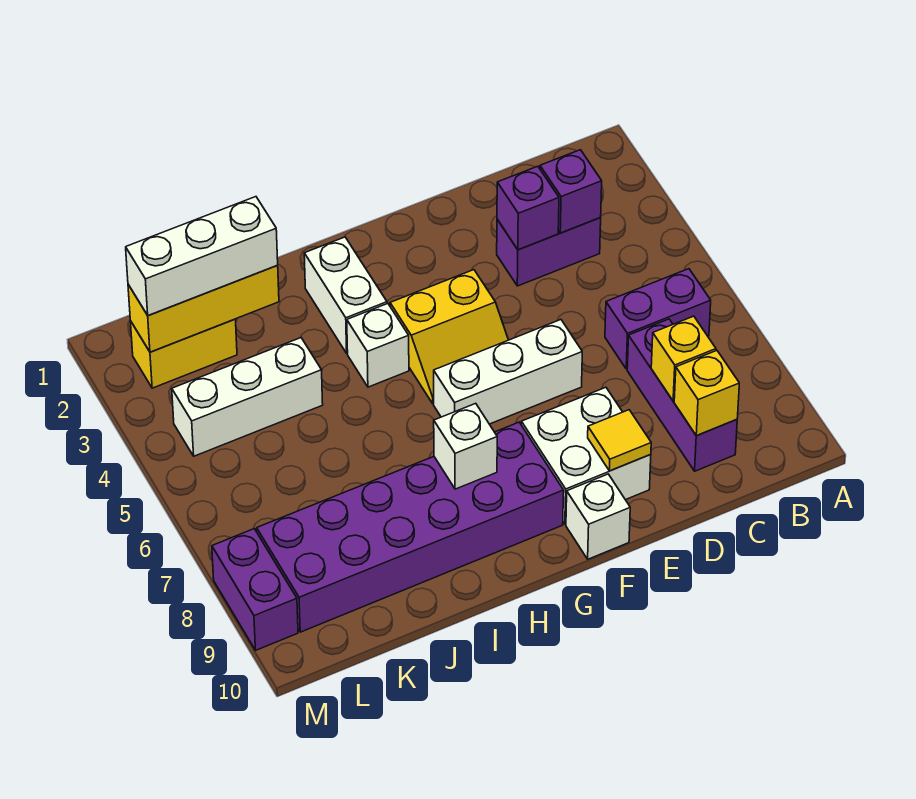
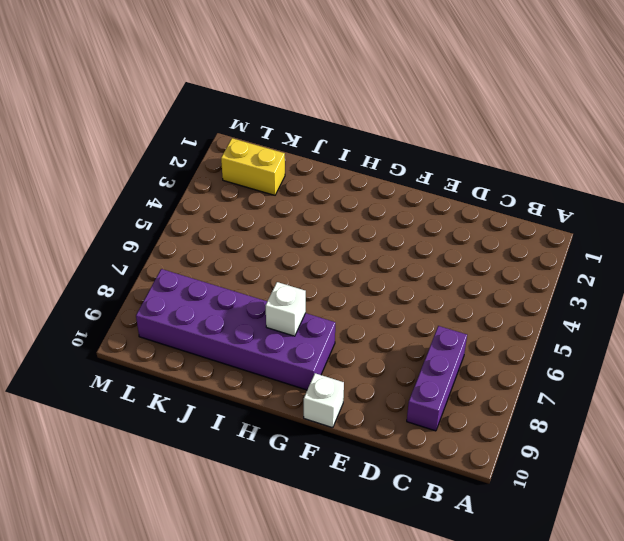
none -> purple 1x2 brick [605,269,711,369]
none -> purple 1x2 brick [497,218,601,286]
none -> white 1x3 brick [434,320,582,424]

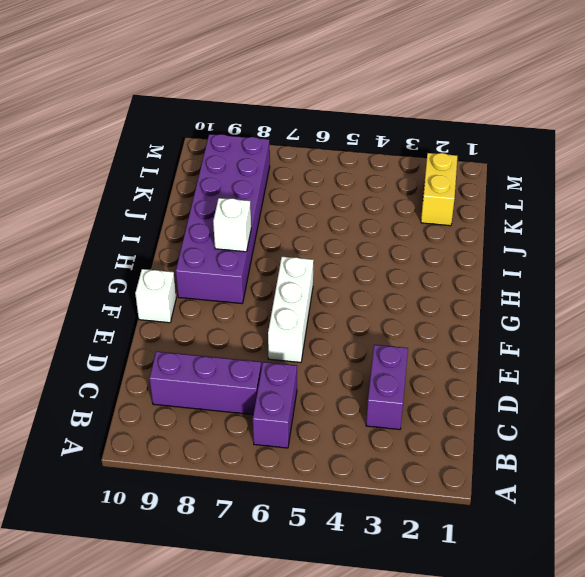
none -> white 2x2 brick [521,387,651,524]
none -> yellow 2x2 slope [390,270,508,404]
none -> white 1x2 brick [304,237,387,353]

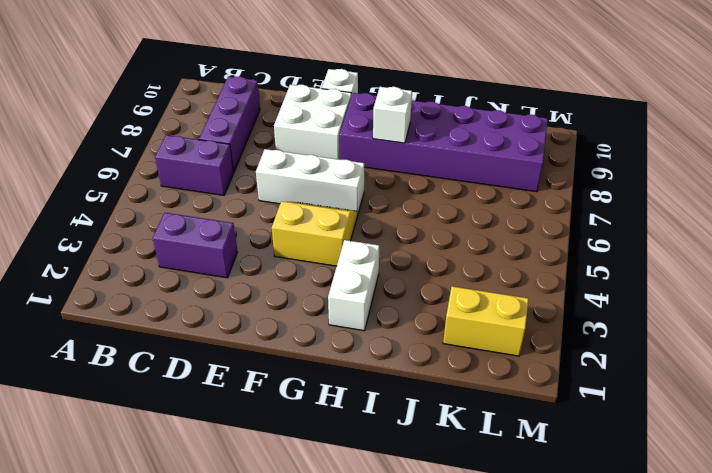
none -> white 1x1 brick [347,304,409,387]
none -> white 1x3 brick [172,338,323,456]
none -> purple 1x2 brick [212,529,298,650]

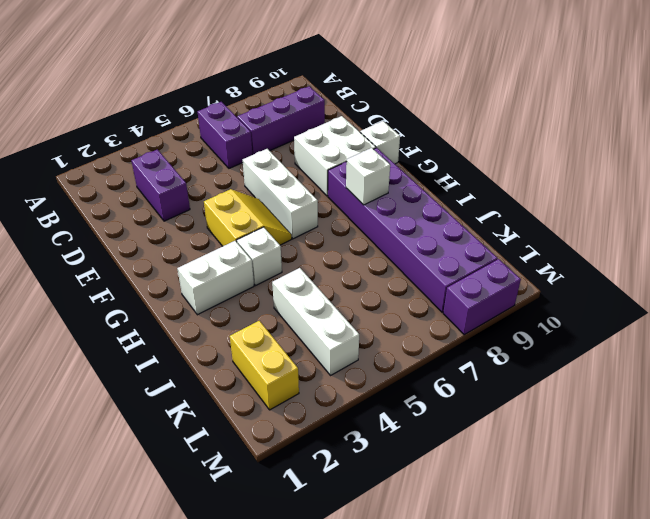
none -> purple 1x1 brick [540,150,602,233]
none -> yellow 1x1 brick [651,316,716,401]
none -> yellow 1x1 brick [674,351,739,436]

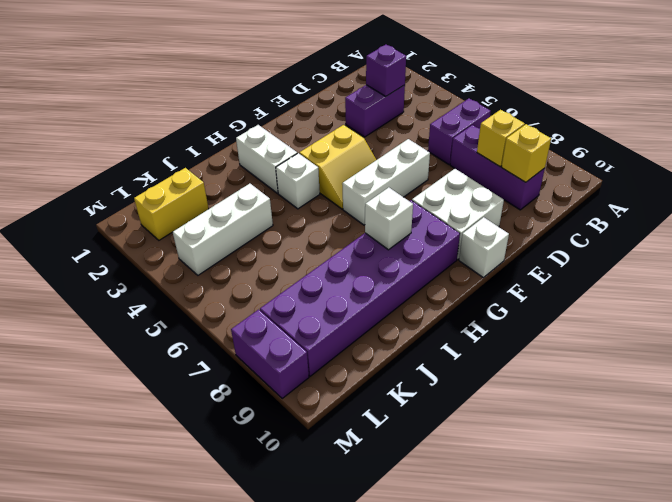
none -> purple 1x1 brick [497,166,559,250]
none -> yellow 1x1 tile [588,410,651,471]
none -> yellow 1x3 brick [128,266,279,352]

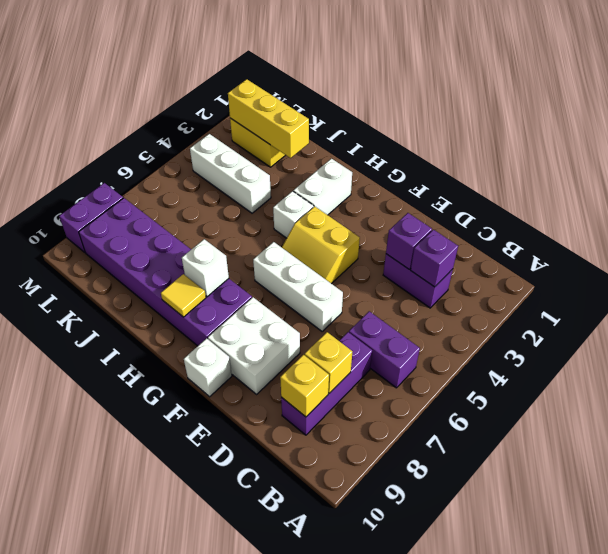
yellow 1x1 tile [161,274,206,317] -> yellow 1x1 tile moved to [588,410,651,471]
none -> white 1x3 brick [126,197,278,316]

